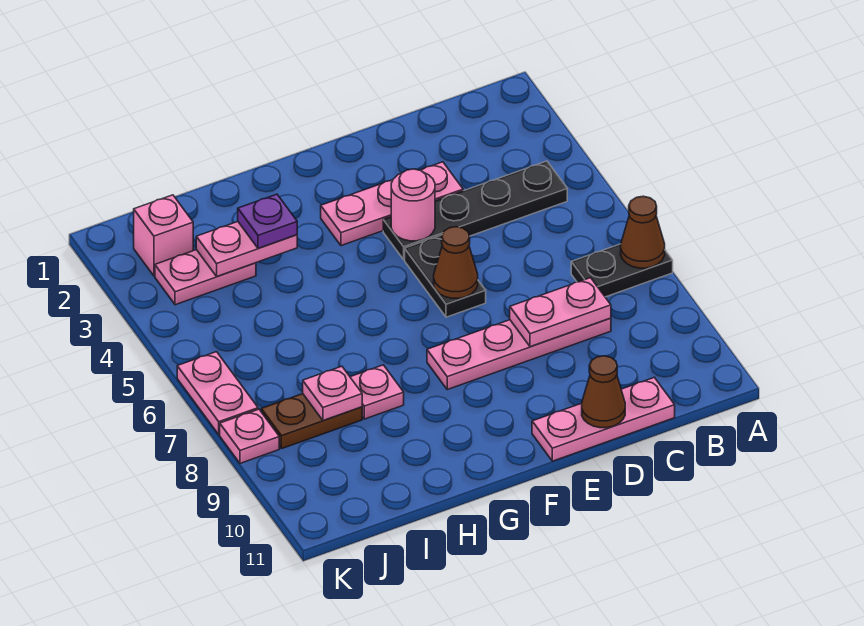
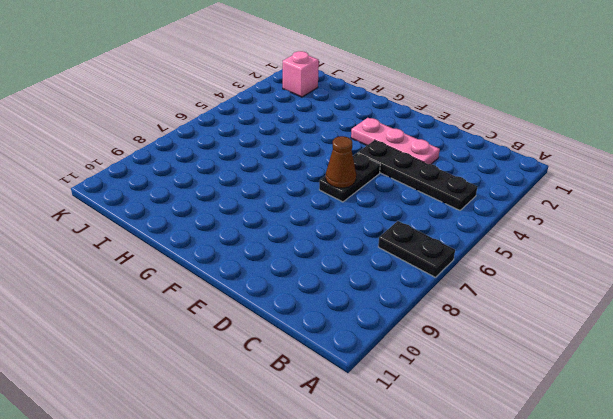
none -> pink 1x4 plate [427,318,611,390]
none -> pink 1x3 plate [532,377,675,461]
none -> pink 1x1 plate [350,365,404,419]

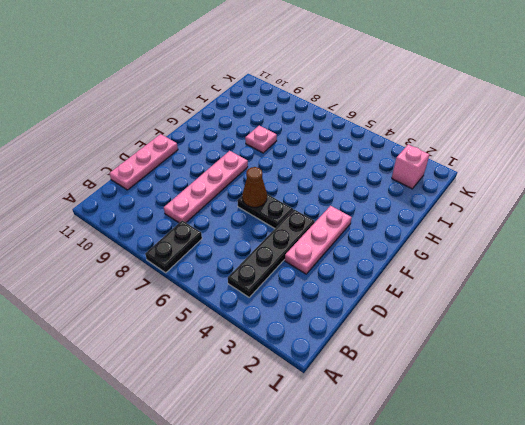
none -> pink 1x2 plate [155,250,256,305]
none -> brown 1x2 plate [261,394,362,449]
none -> pink 1x2 plate [177,352,258,435]

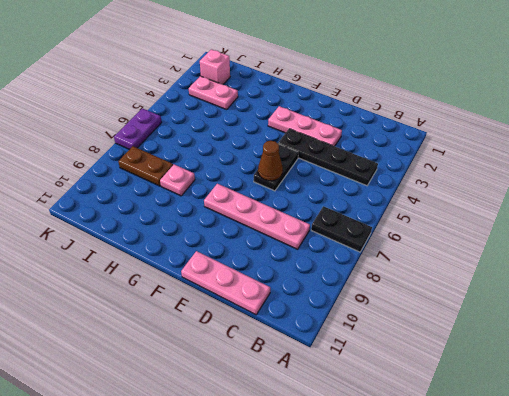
purple 1x2 plate [114,108,162,150] -> pink 1x2 plate [177,352,258,435]
none -> pink 1x1 plate [220,409,279,463]
none -> brown 1x1 cone [621,196,665,268]
none -> pink 1x2 plate [510,278,611,347]

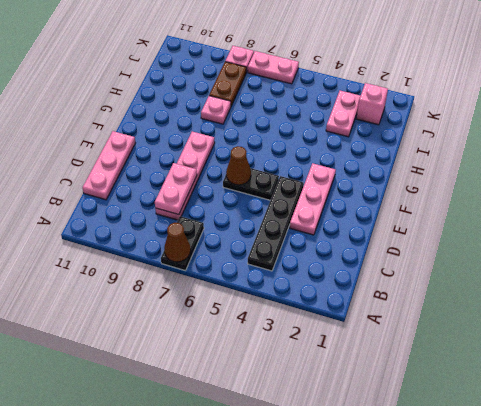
none -> brown 1x1 cone [582,356,625,428]
none -> pink 1x1 round brick [391,169,435,241]
none -> pink 1x2 plate [196,222,297,276]

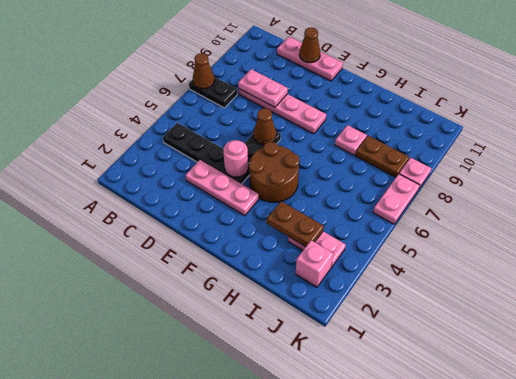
brown 2x2 round brick [249,142,300,202] -> none
brown 1x2 plate [267,201,324,247] -> pink 1x2 plate [196,222,297,276]
none -> pink 1x1 plate [303,366,362,420]
none -> purple 1x1 plate [238,194,297,248]

